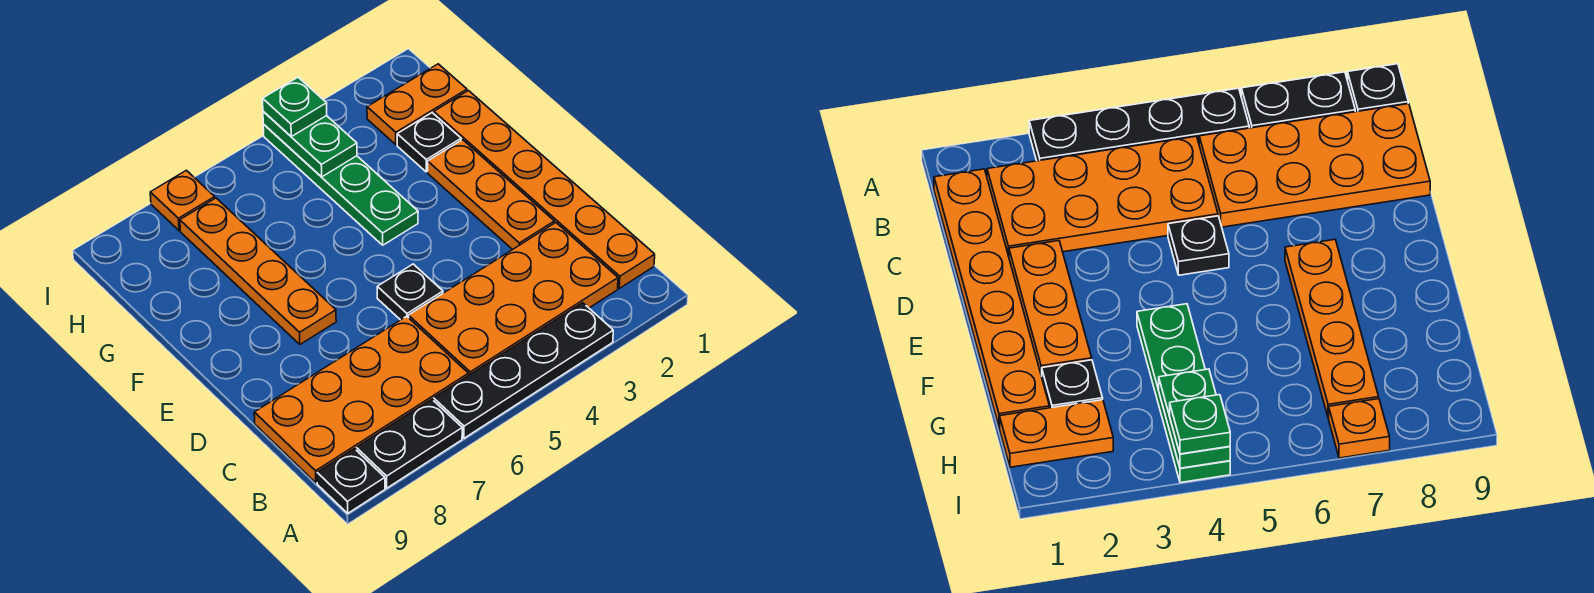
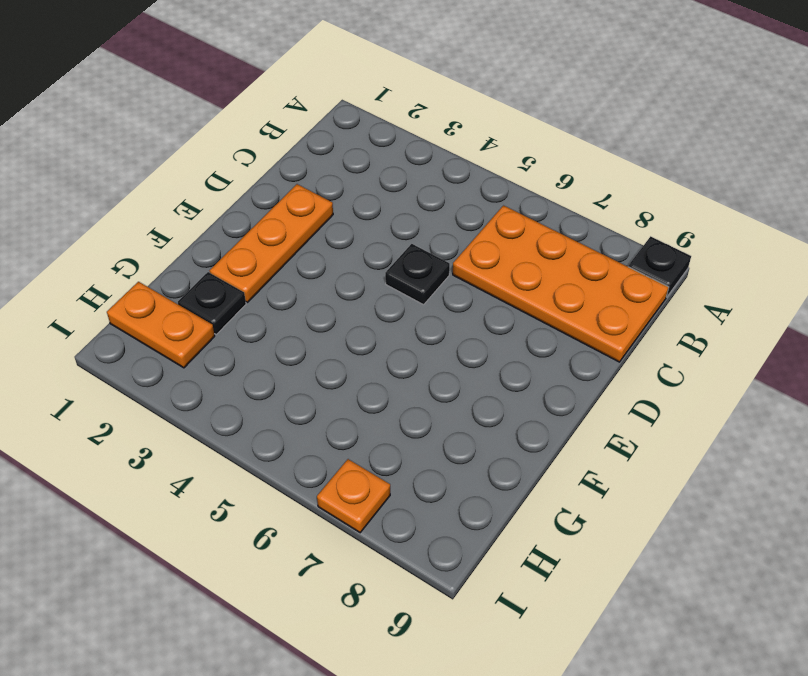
none -> black 1x4 plate [434,303,613,438]
none -> black 1x2 plate [356,399,462,488]
none -> orange 1x6 plate [434,91,655,288]

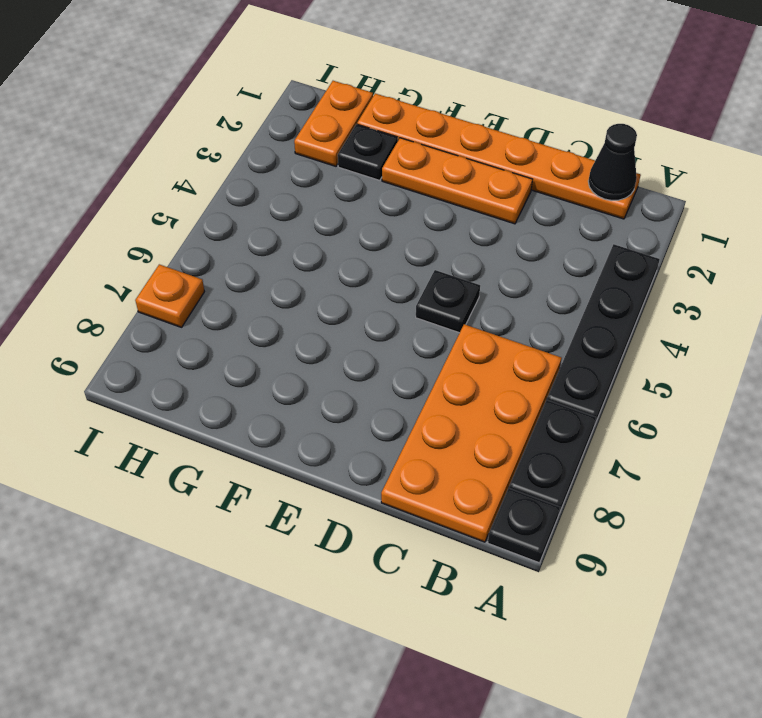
black 1x1 cone [588,124,637,200] -> none
none -> orange 2x4 plate [409,223,618,375]
none -> orange 1x4 plate [180,198,336,344]
none -> green 1x4 plate [263,124,418,245]

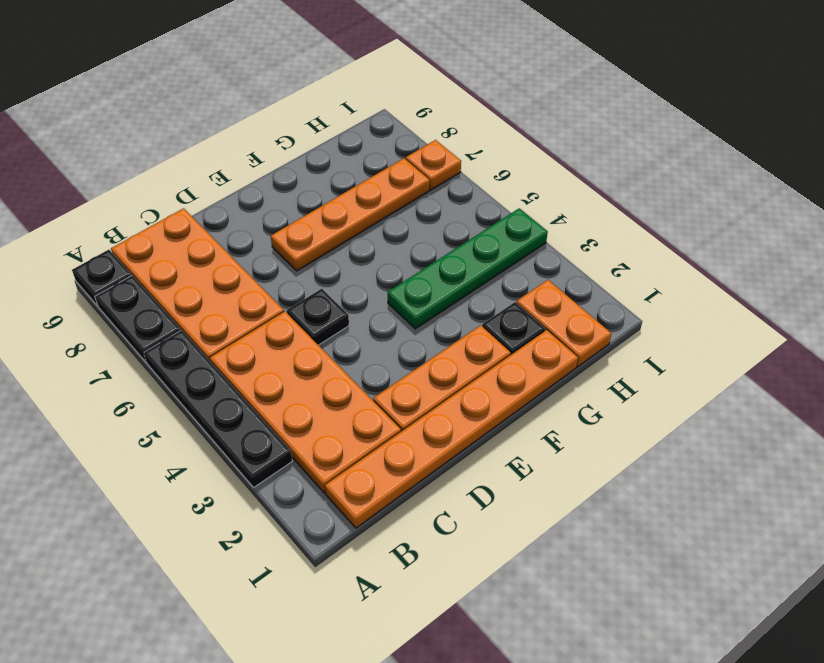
none -> green 1x2 plate [263,111,357,177]
none -> green 1x1 plate [263,77,327,136]

